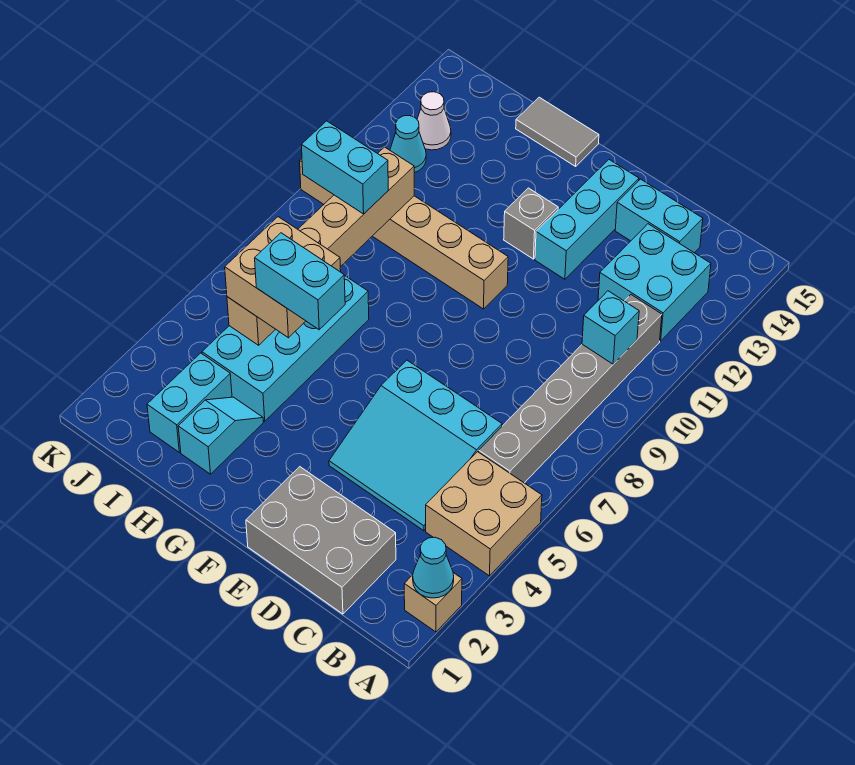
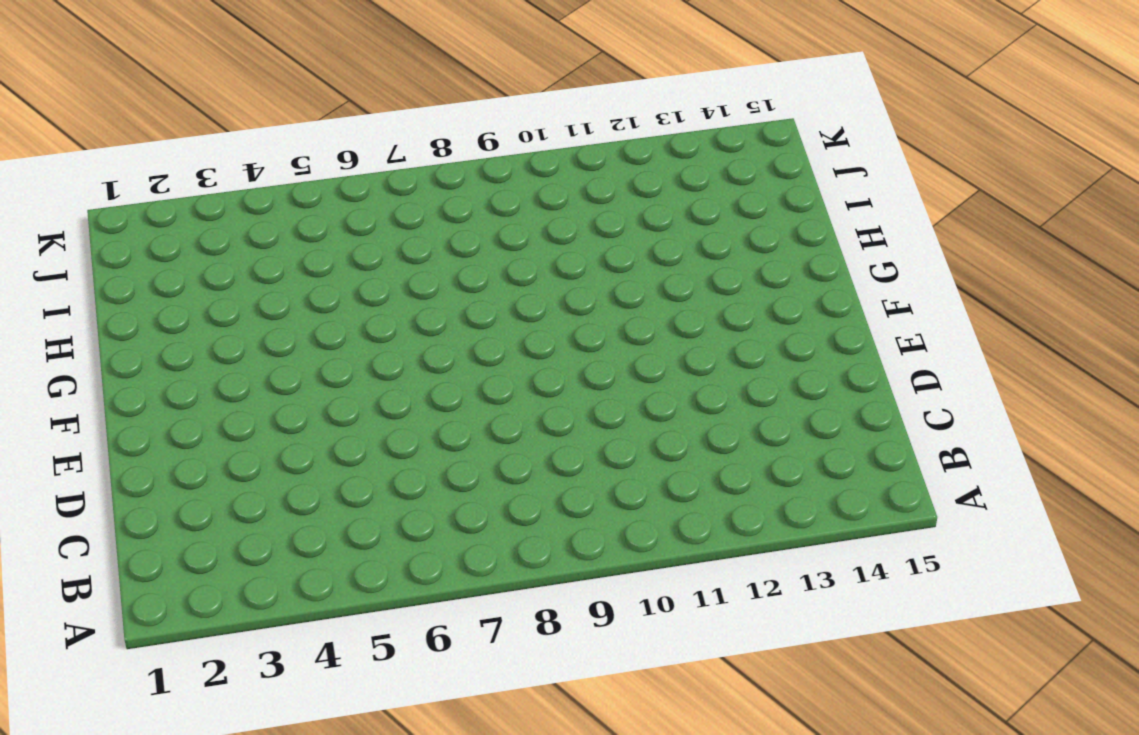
none -> tan 1x1 brick [404,573,462,632]
none -> tan 2x2 brick [426,452,542,576]
none -> grey 1x6 brick [479,295,662,483]

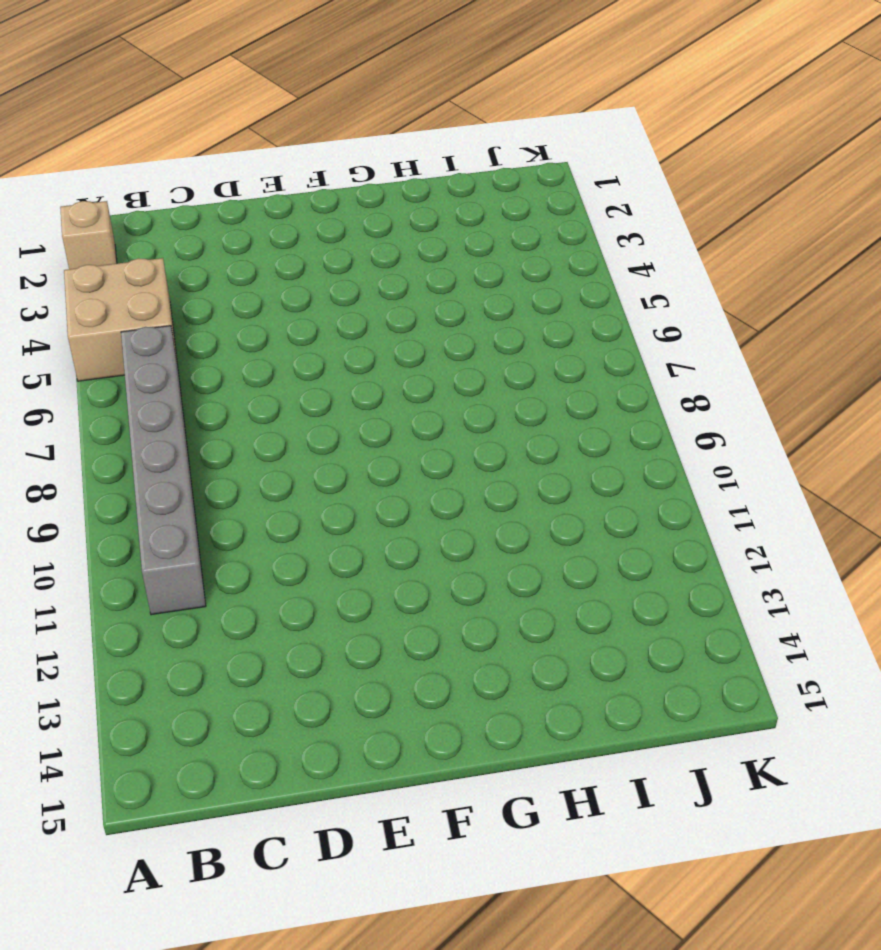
none -> cyan 2x2 brick [598,224,711,341]
none -> grey 2x3 brick [246,467,396,614]
none -> cyan 3x3 slope [329,360,502,531]

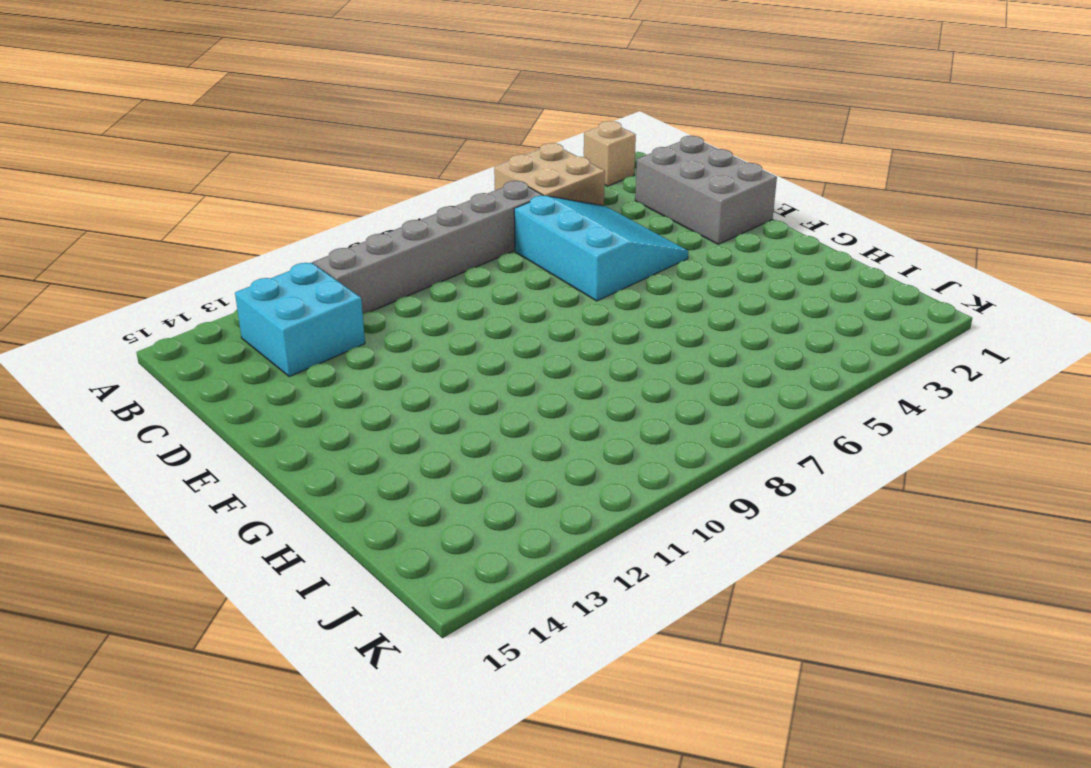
none -> cyan 1x2 brick [615,179,703,253]
none -> cyan 1x3 brick [535,160,639,279]
none -> tan 1x6 brick [300,159,508,309]

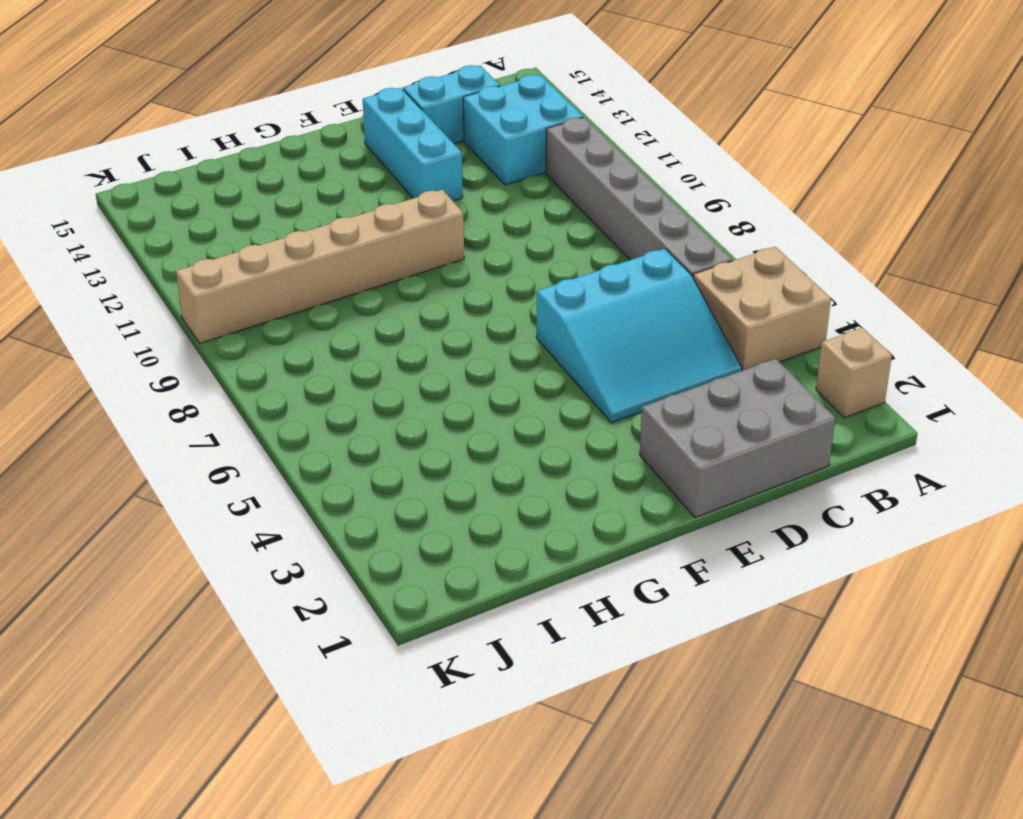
none -> grey 1x1 brick [504,188,558,259]
none -> grey 1x2 tile [516,97,599,166]
none -> cyan 1x2 slope [178,397,263,474]

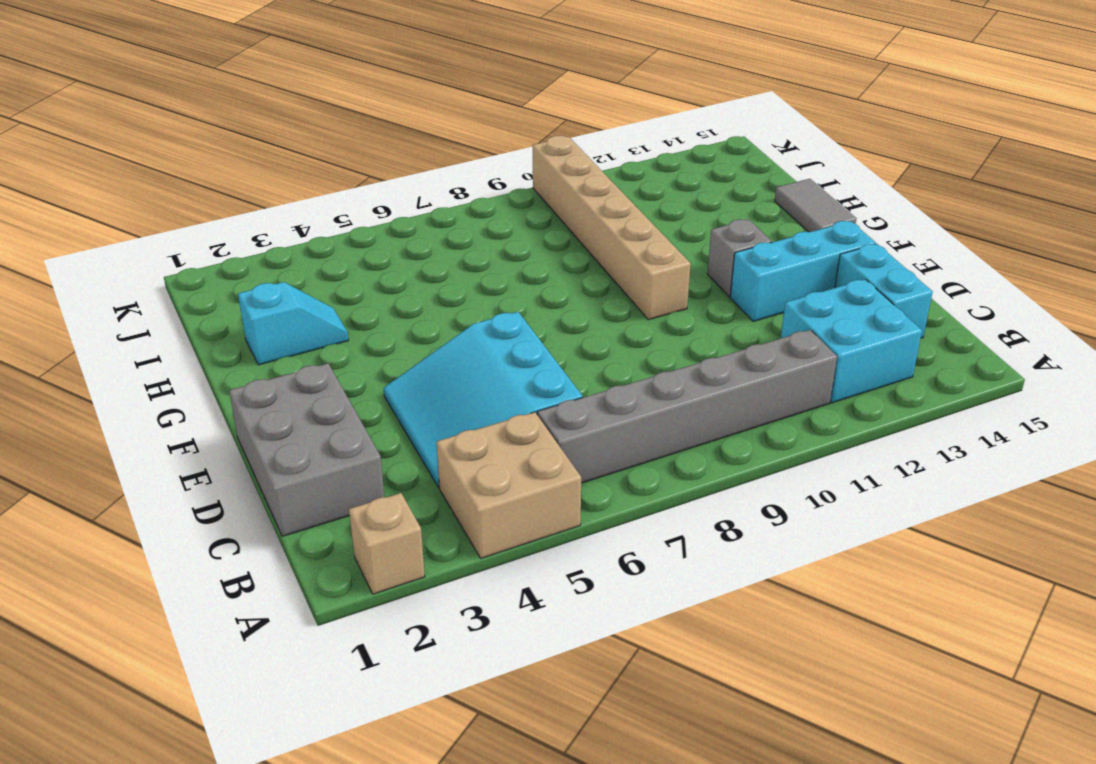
none -> cyan 2x4 brick [202,275,369,421]
none -> cyan 1x2 brick [147,353,232,452]
none -> cyan 1x1 cone [390,116,426,173]

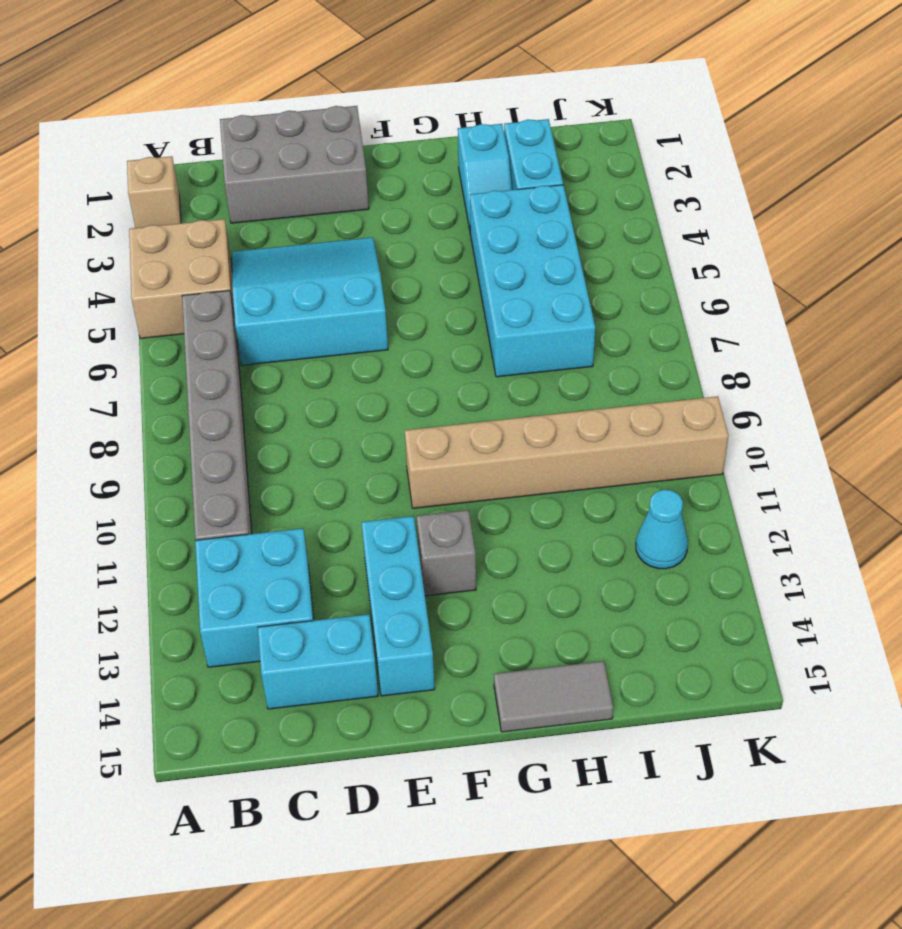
none -> white 1x1 cone [417,92,451,150]
none -> cyan 1x1 cone [413,537,454,598]
none -> cyan 1x1 brick [582,291,639,364]

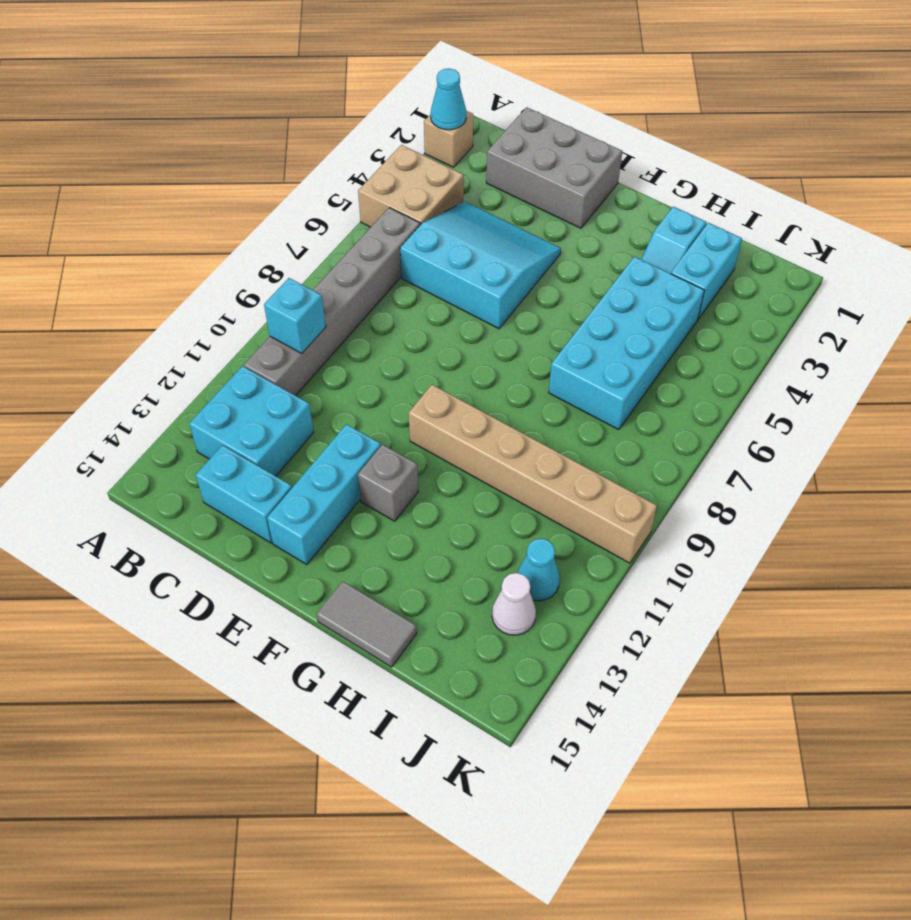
none -> tan 1x6 brick [227,147,414,345]
none -> tan 2x2 brick [225,217,341,338]
none -> cyan 1x2 brick [302,121,388,214]

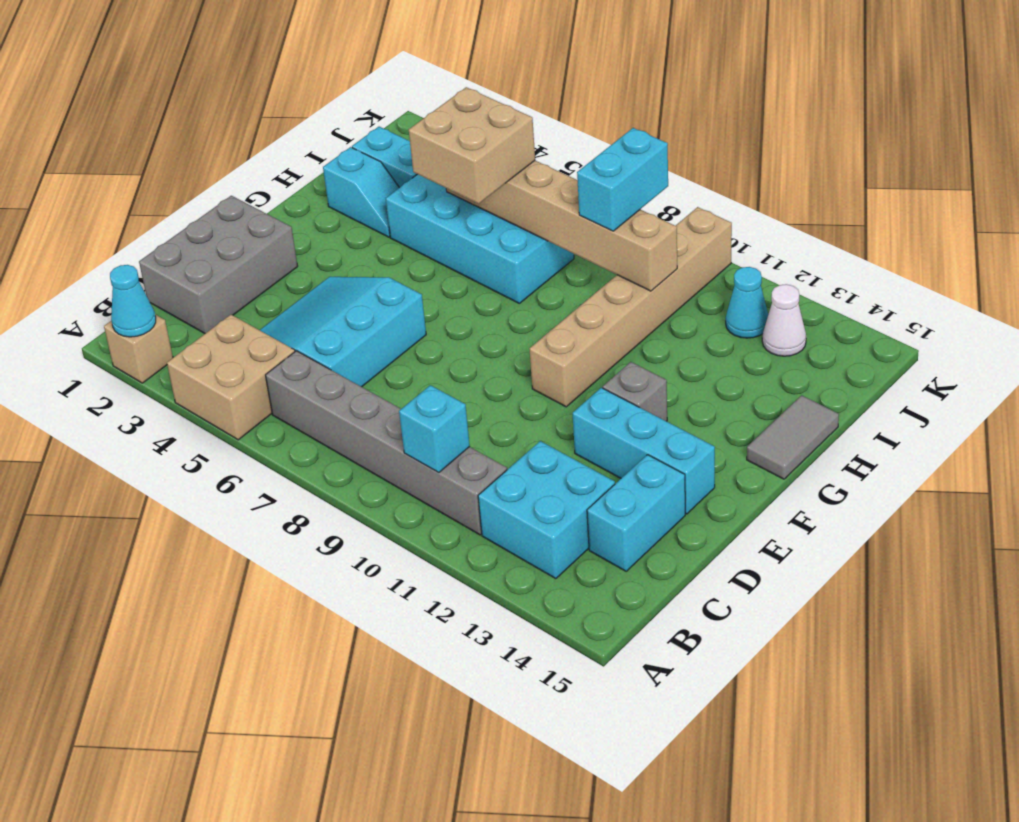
none -> cyan 1x2 brick [255,233,345,330]

